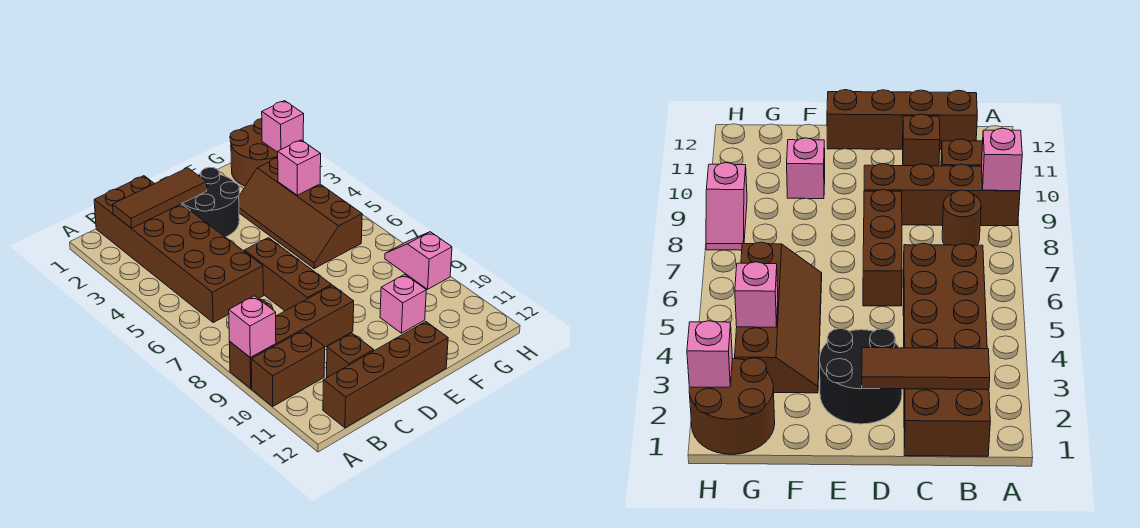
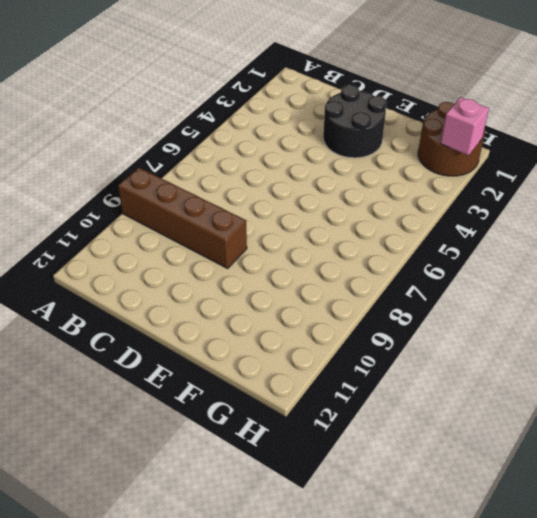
none -> brown 1x2 brick [251,330,325,406]
none -> brown 2x6 brick [94,176,263,322]
none -> brown 1x1 round brick [942,190,981,245]

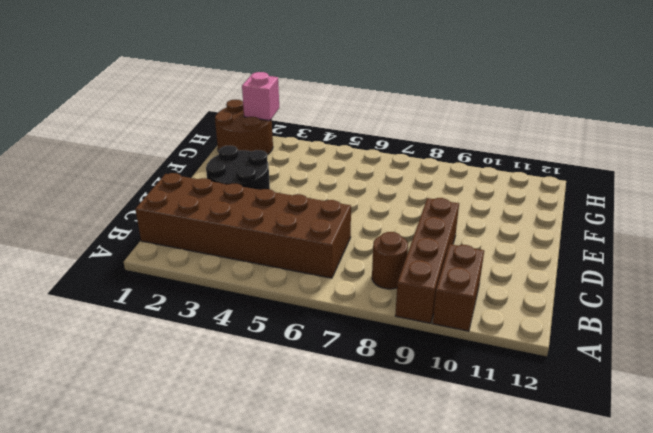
none -> brown 1x4 brick [323,321,448,428]
none -> brown 1x1 brick [327,333,374,377]
none -> brown 1x3 brick [244,238,332,311]

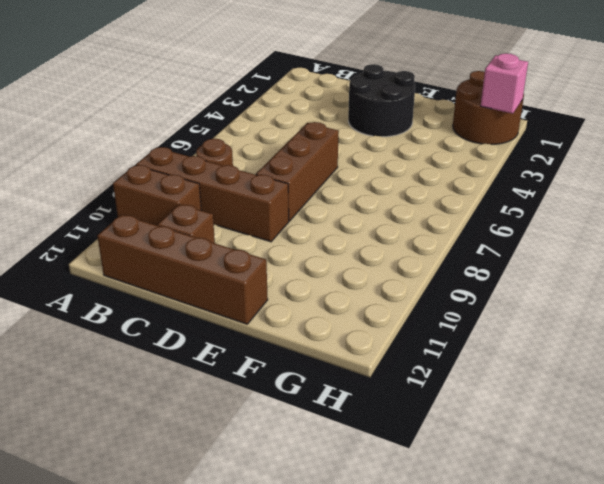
none -> brown 2x6 brick [94,176,263,322]
none -> brown 2x4 slope [239,158,362,268]
none -> pink 1x1 brick [380,274,426,333]

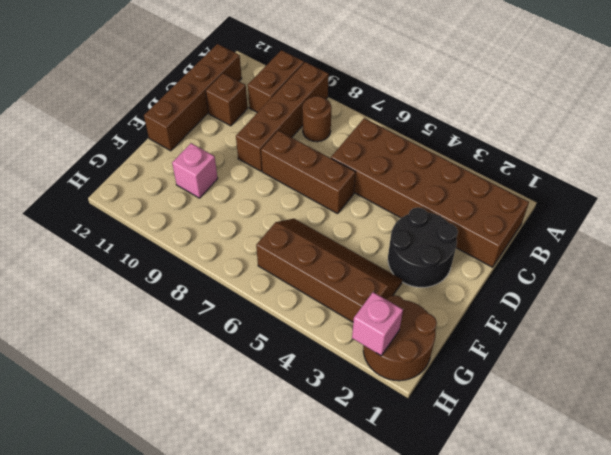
none -> pink 1x2 slope [385,232,452,289]
none -> pink 1x1 brick [229,296,276,358]
none -> brown 1x3 tile [113,168,207,228]

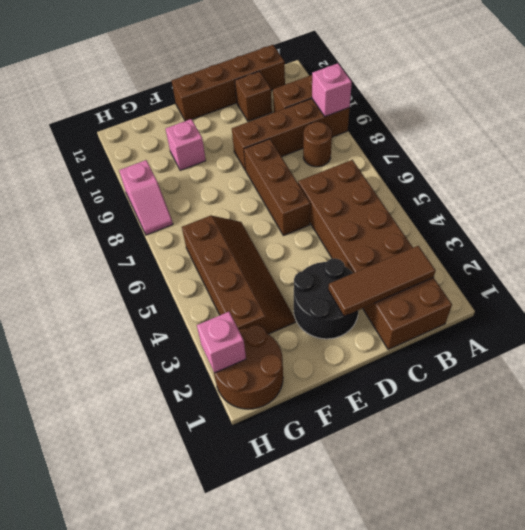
none -> pink 1x1 brick [278,140,321,195]

